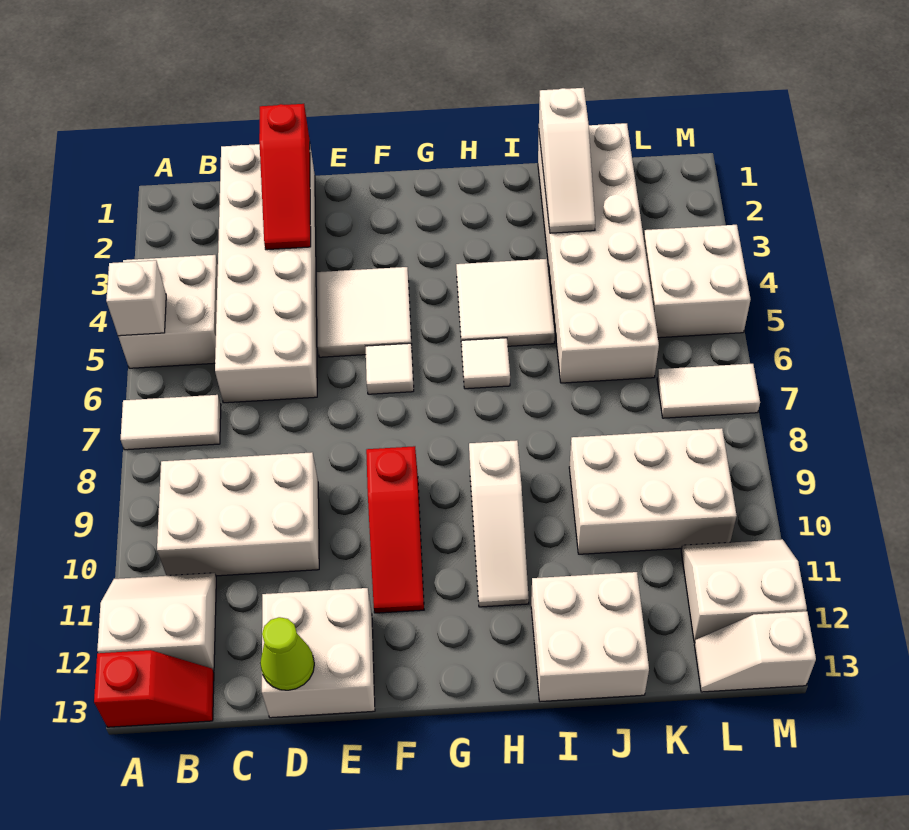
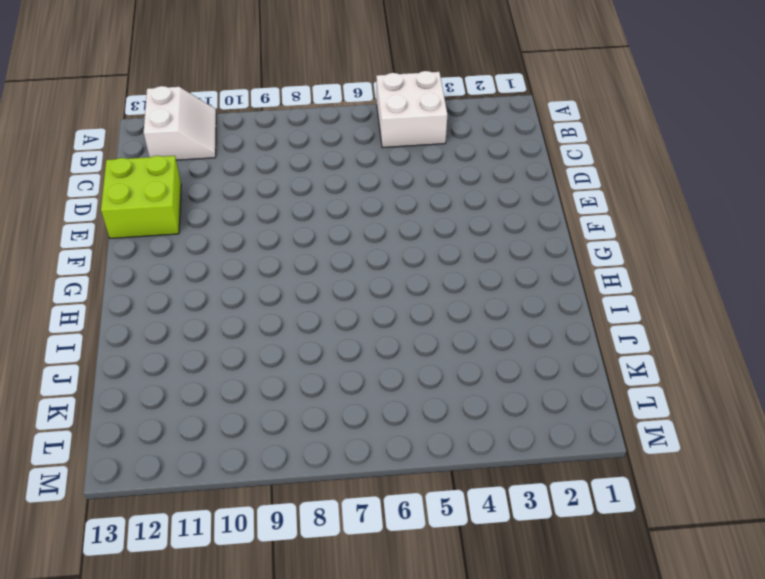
lime 2x2 brick [101,156,181,238] -> white 2x2 brick [262,588,375,718]
none -> white 1x2 tile [121,395,221,450]
none -> red 1x2 slope [94,650,214,727]
none -> white 2x3 brick [157,452,319,576]

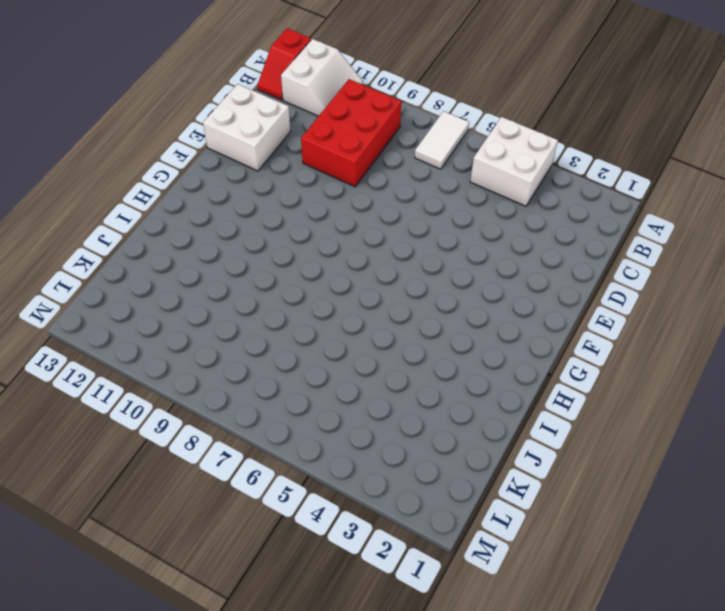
red 2x3 brick [301,79,402,187] -> white 2x3 brick [157,452,319,576]
none -> white 2x6 brick [215,144,317,403]
none -> white 2x2 tile [317,267,412,357]
none -> white 1x1 tile [365,343,414,394]

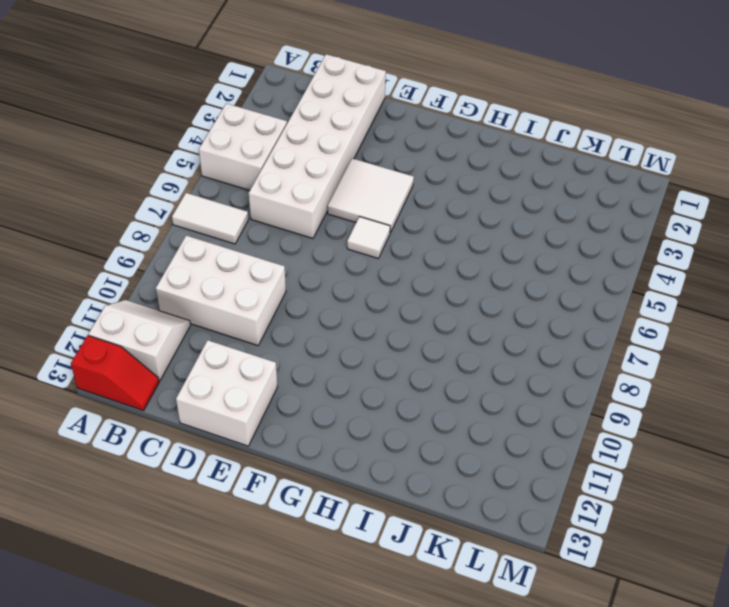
none -> red 1x3 slope [366,446,424,613]
none -> white 2x2 tile [456,259,555,347]
none -> white 1x1 tile [461,338,510,389]

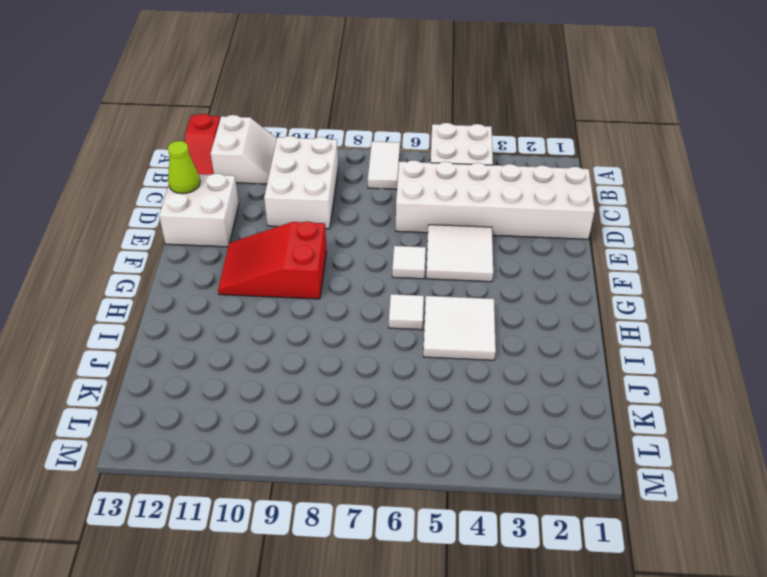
red 2x3 slope [218,221,327,299] -> red 1x3 slope [366,446,424,613]
none -> white 1x3 slope [469,440,529,607]
none -> white 2x2 brick [531,572,649,702]
none -> white 2x6 brick [538,123,659,383]

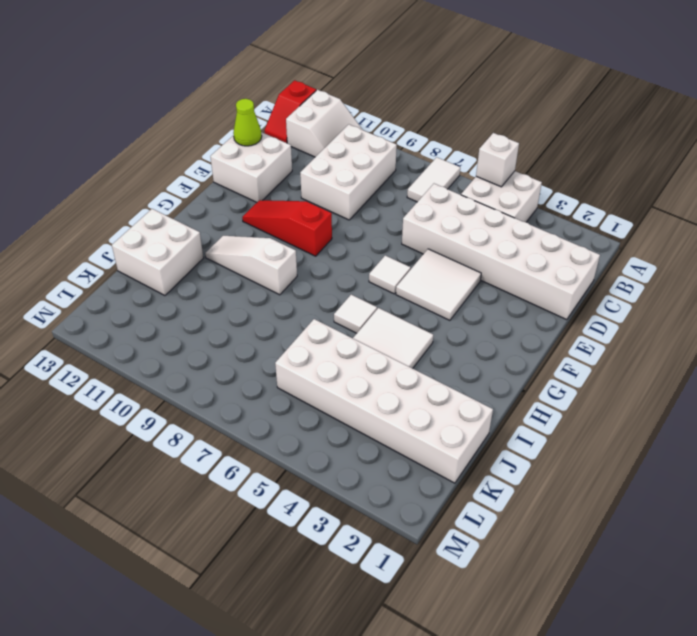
none -> white 2x3 brick [569,428,737,554]
none -> white 2x2 brick [644,225,751,338]
none -> white 1x2 tile [657,364,760,418]

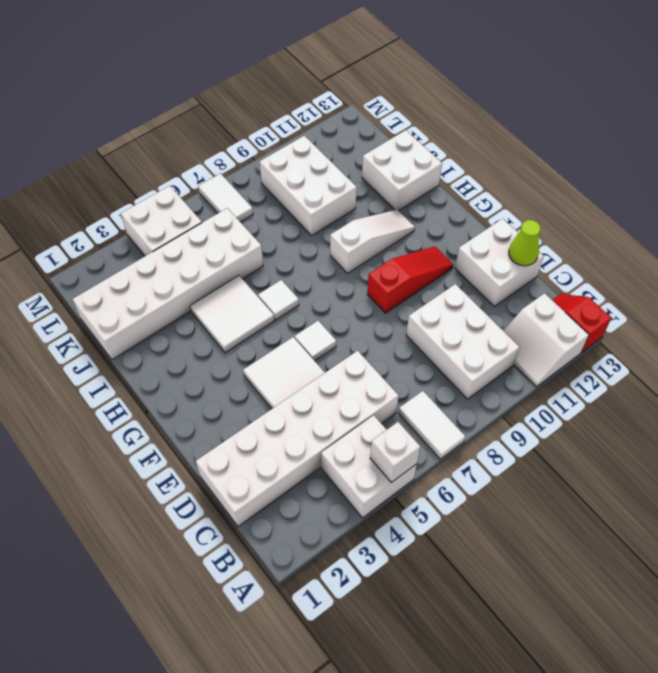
none -> white 2x2 slope [681,539,807,642]
none -> white 1x2 slope [694,611,816,692]
none -> red 1x3 slope [259,104,311,250]

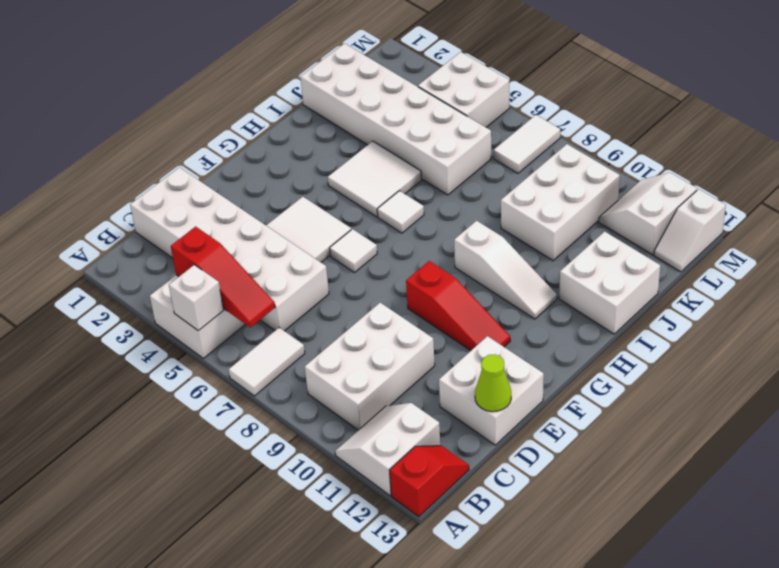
red 1x3 slope [171,227,275,327] -> red 1x3 slope moved to [259,104,311,250]
none -> white 1x3 slope [539,88,595,233]

